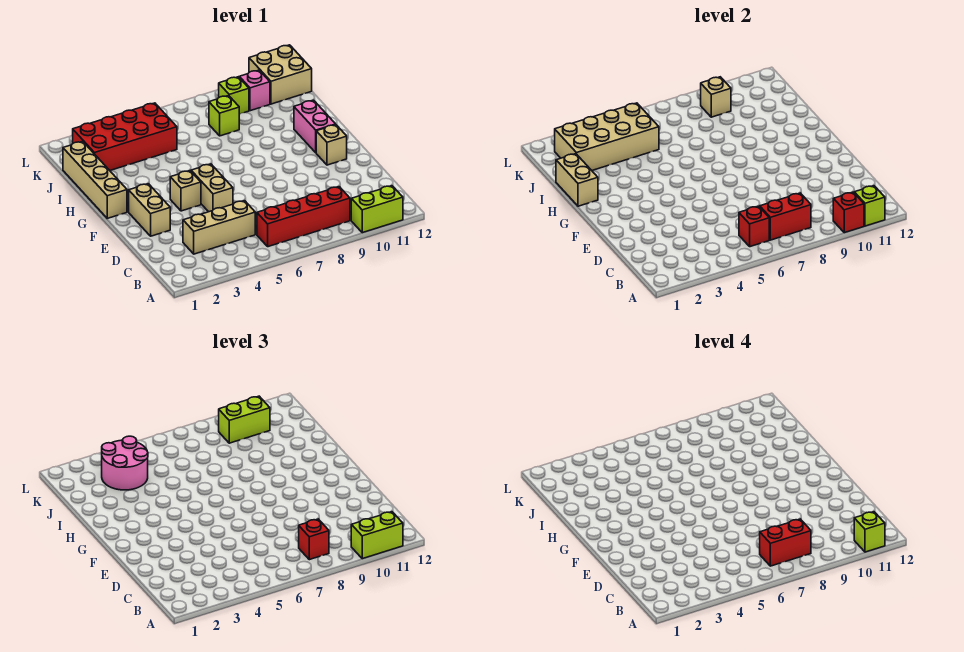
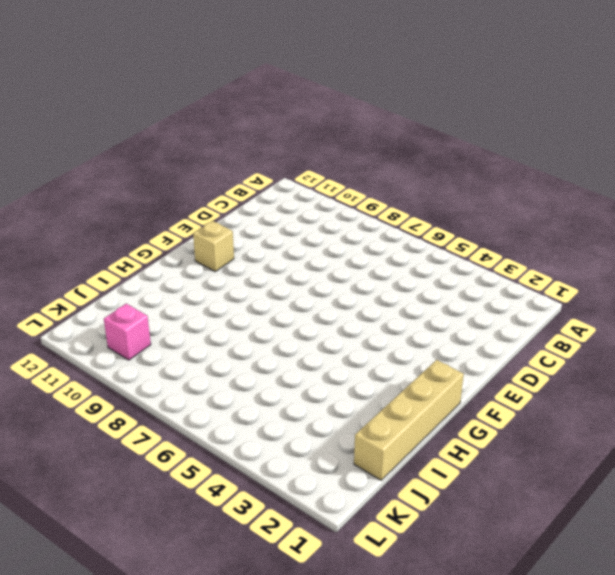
none -> lime 1x2 brick [351,186,403,233]
none -> red 1x4 brick [257,187,350,247]
none -> tan 1x3 brick [183,201,255,254]

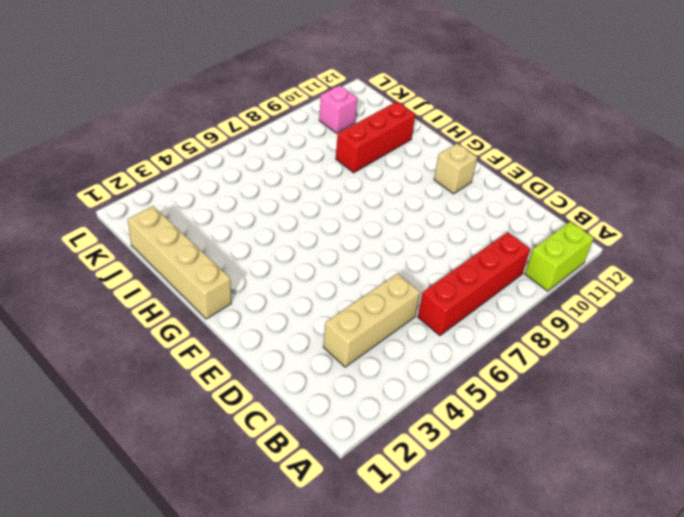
red 1x3 brick [336,102,415,173] -> none
none -> tan 1x2 brick [129,184,170,236]
none -> tan 1x2 brick [191,164,233,212]
none -> tan 1x1 brick [170,171,201,211]

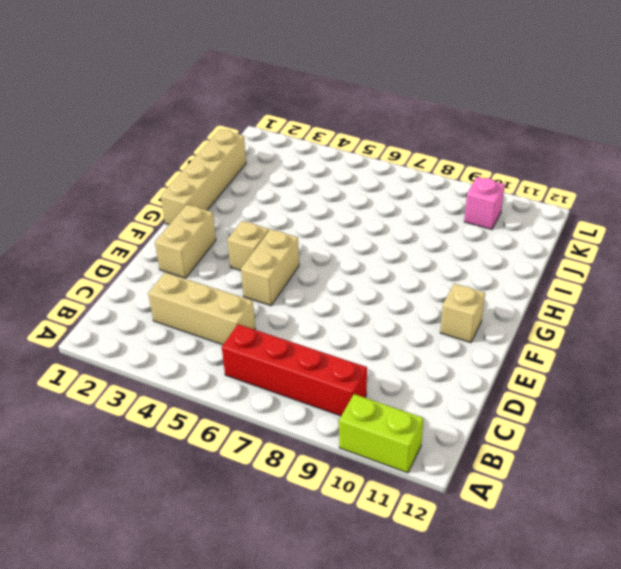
none -> pink 1x2 brick [294,100,336,153]
none -> red 2x4 brick [73,103,177,171]
none -> lime 1x1 brick [209,96,239,136]

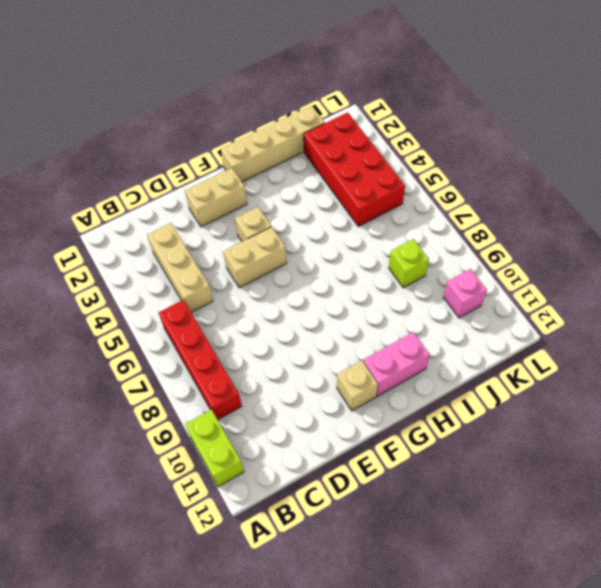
none -> lime 1x1 brick [219,77,249,114]
none -> tan 2x2 brick [249,45,312,104]
none -> red 1x1 brick [833,192,864,233]

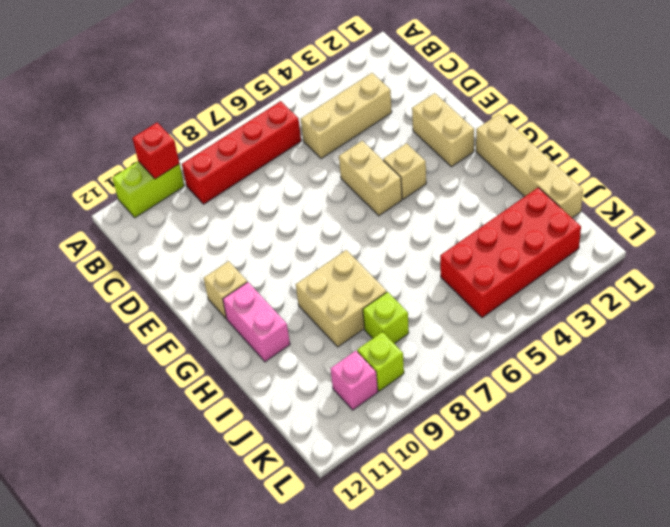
tan 2x2 brick [296,250,387,347] -> tan 2x2 brick moved to [249,45,312,104]
none -> lime 1x1 brick [854,186,885,226]
none -> red 1x1 brick [739,206,769,247]
none -> red 1x2 brick [760,193,811,240]

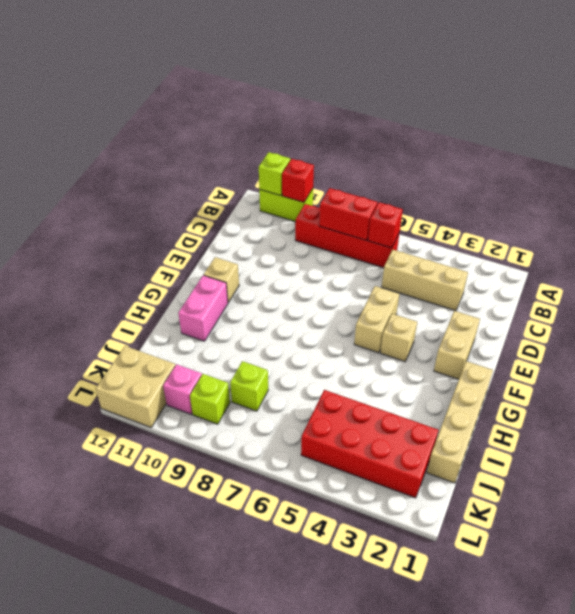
none -> tan 1x2 brick [556,154,598,206]
none -> tan 2x4 brick [555,103,659,171]
none -> tan 1x1 brick [701,77,731,117]

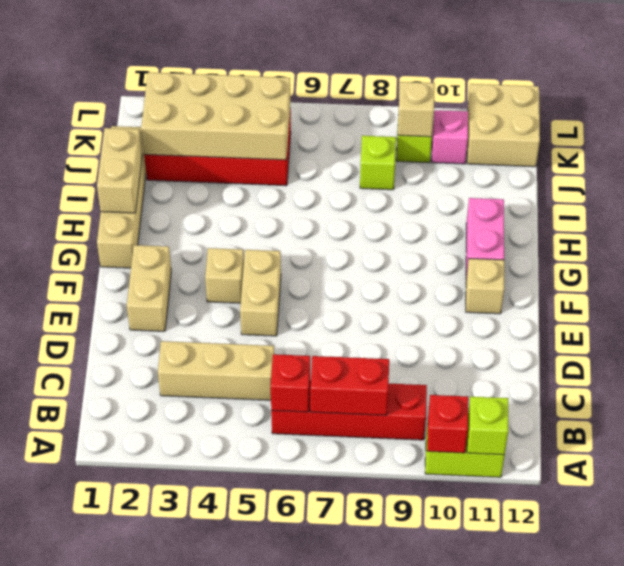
none -> lime 1x2 brick [351,512,403,559]
none -> red 1x1 brick [299,519,329,560]
none -> pink 2x2 round brick [102,436,148,490]

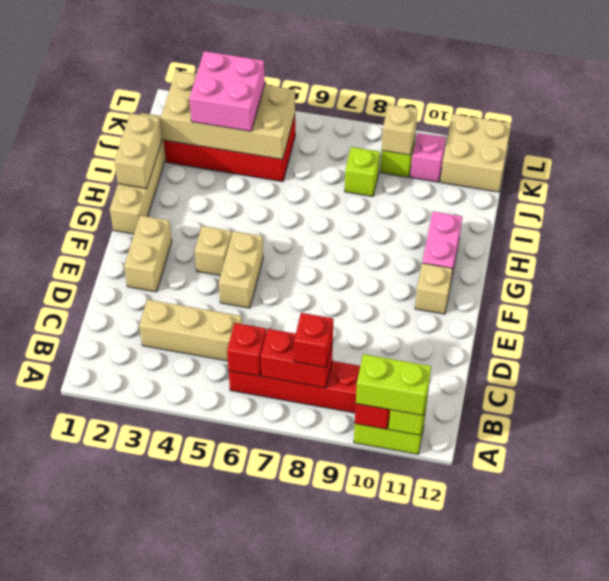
pink 2x2 brick [189,51,265,131] -> pink 2x2 round brick [102,436,148,490]
none -> lime 1x2 brick [219,396,270,443]
none -> lime 1x1 brick [854,512,885,552]
none -> red 1x2 brick [760,519,811,566]

